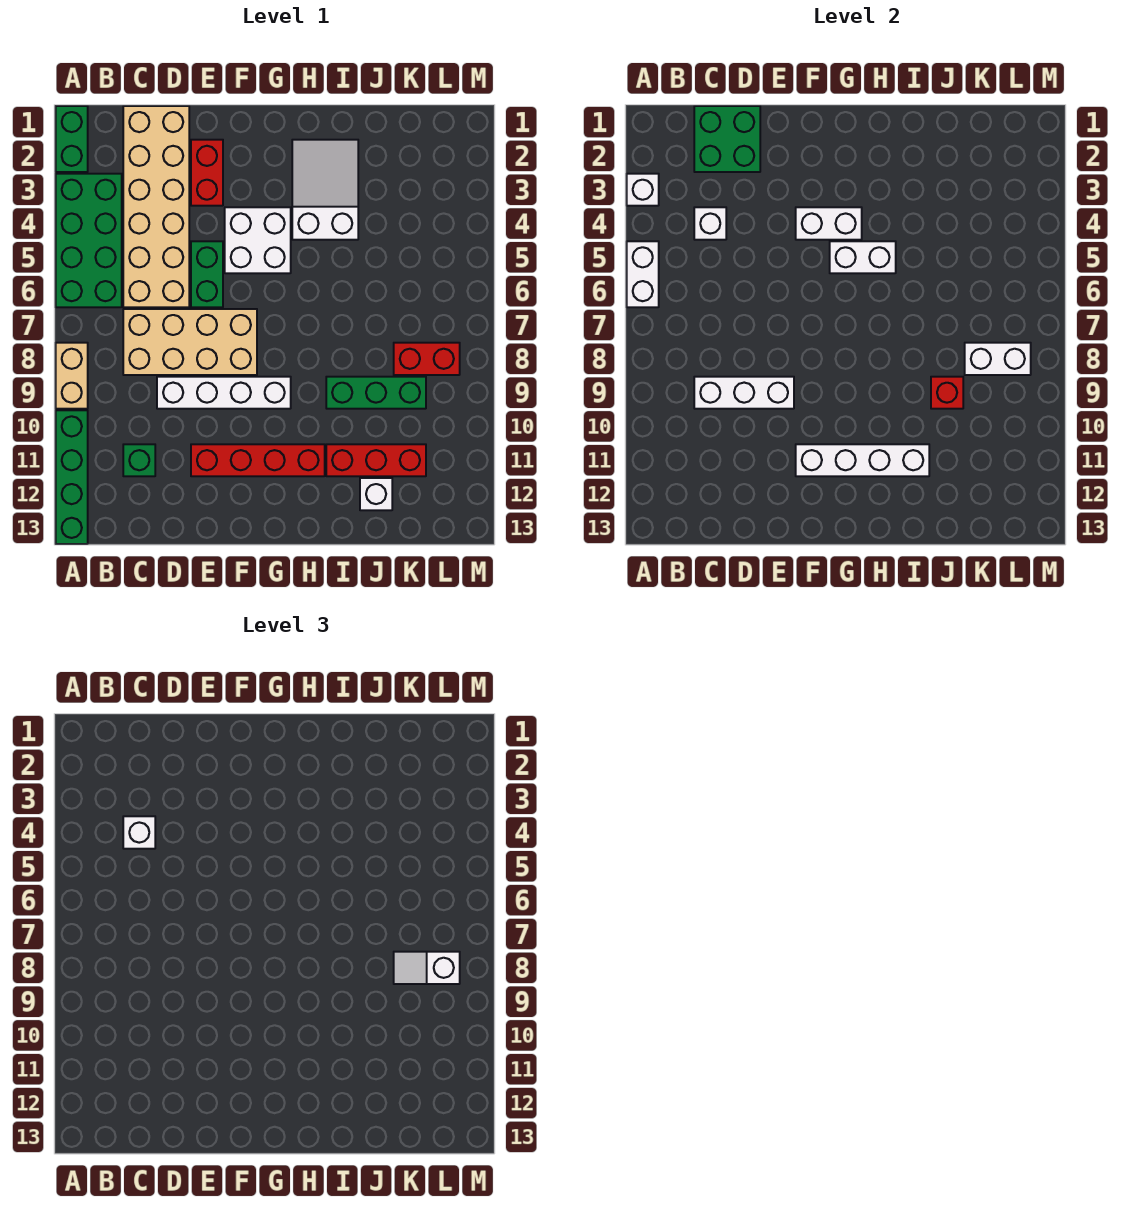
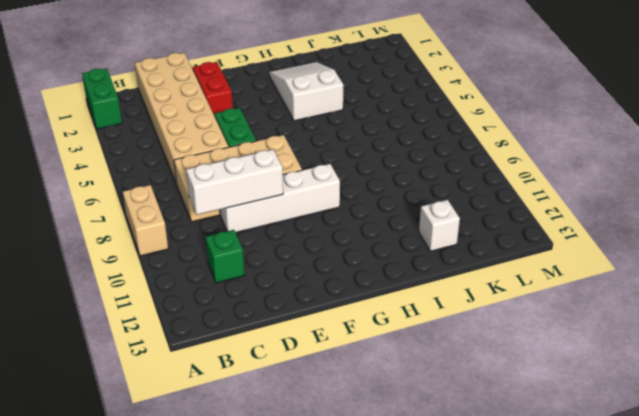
none -> green 2x4 brick [56,174,122,307]
none -> green 1x4 brick [56,410,88,544]
none -> red 1x4 brick [191,444,325,476]

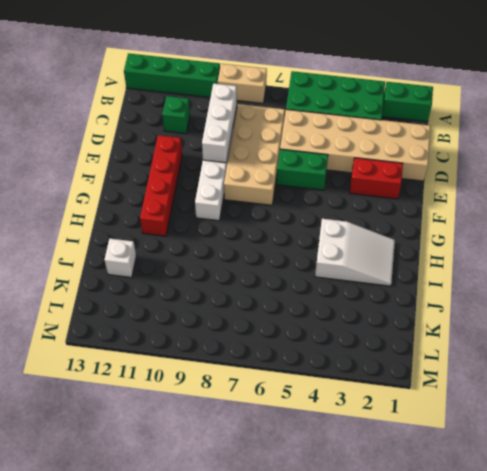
none -> white 2x2 brick [225,207,291,273]
none -> green 1x3 brick [326,377,426,409]
none -> red 1x3 brick [326,444,426,476]

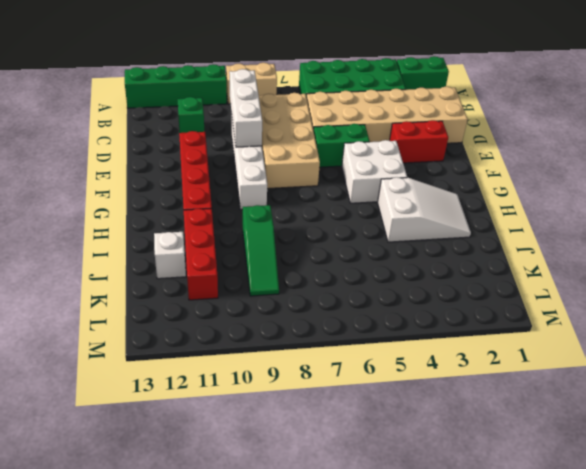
green 1x3 slope [243,205,279,296] -> green 1x3 brick [326,377,426,409]
none -> red 1x2 brick [394,343,460,375]
none -> white 1x1 brick [627,174,659,206]
none -> white 1x2 brick [627,241,659,307]

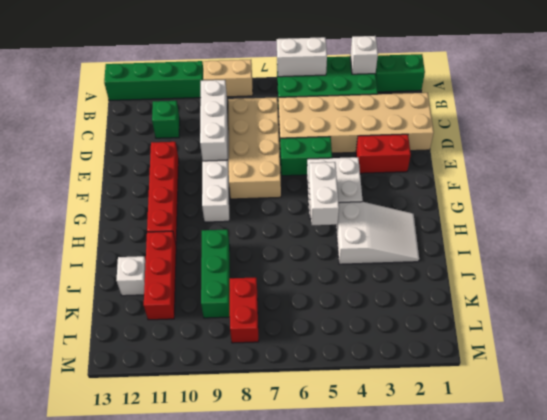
none -> green 2x2 brick [694,106,760,172]
none -> white 1x1 brick [694,207,726,240]
none -> white 1x2 brick [796,207,862,240]

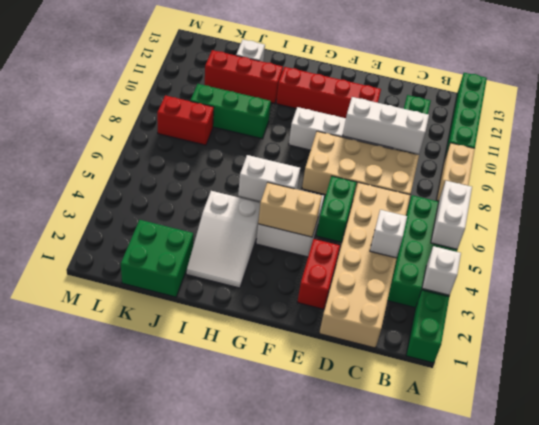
tan 1x2 brick [258,182,322,237] -> white 1x2 brick [796,207,862,240]
green 2x2 brick [121,220,193,297] -> green 2x2 brick moved to [694,106,760,172]
none -> white 1x4 brick [796,444,929,476]
none -> red 1x1 brick [931,377,963,409]
none -> white 1x2 brick [965,343,1031,375]

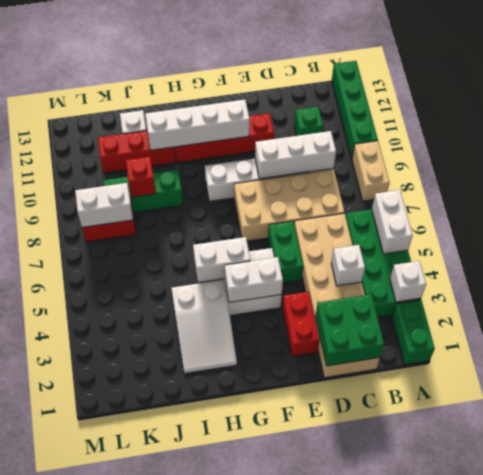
none -> white 1x1 brick [123,816,155,849]
none -> white 1x2 slope [394,952,460,984]

